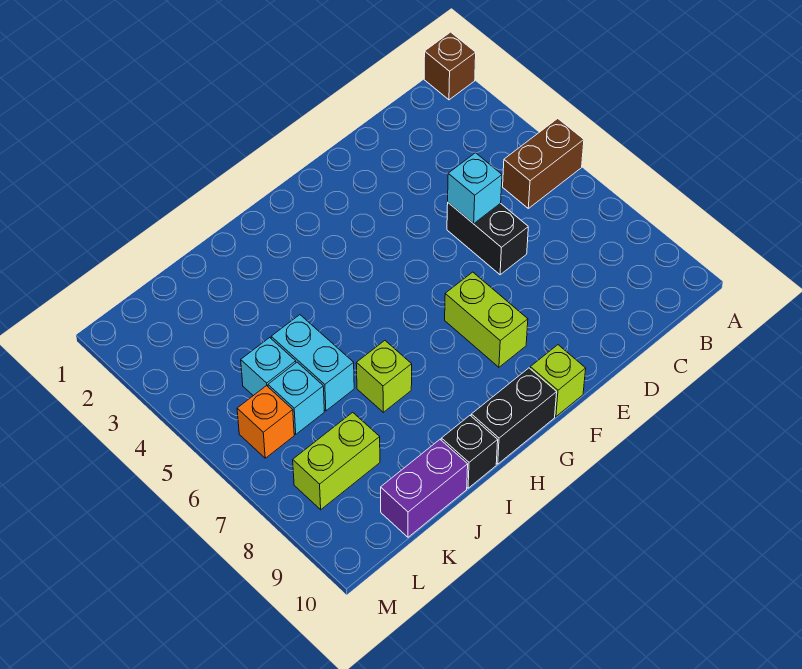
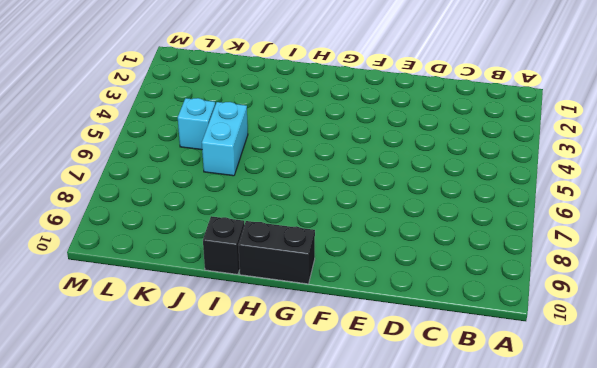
none -> brown 1x1 brick [424,32,476,100]
none -> brown 1x2 brick [503,119,584,208]
none -> black 1x2 brick [447,203,528,275]

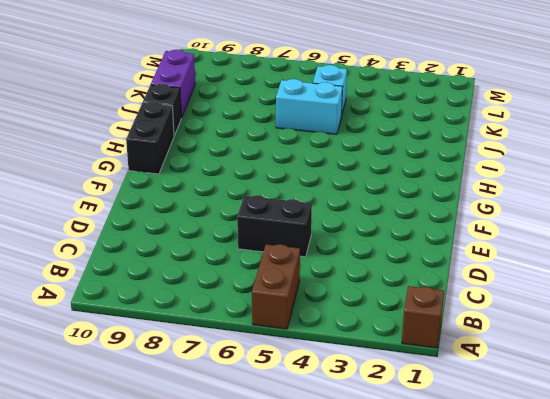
none -> lime 1x2 brick [445,272,528,367]
none -> lime 1x1 brick [530,345,586,417]
none -> lime 1x1 brick [356,341,412,412]

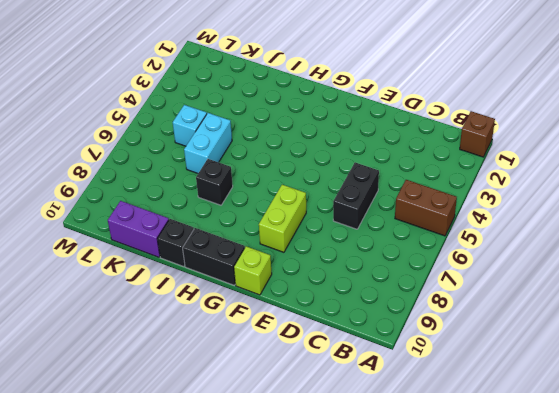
black 1x1 brick [196,159,233,205] -> lime 1x1 brick [356,341,412,412]
none -> cyan 1x1 brick [268,362,324,434]
none -> lime 1x2 brick [293,412,380,510]
none -> orange 1x1 brick [237,386,294,458]

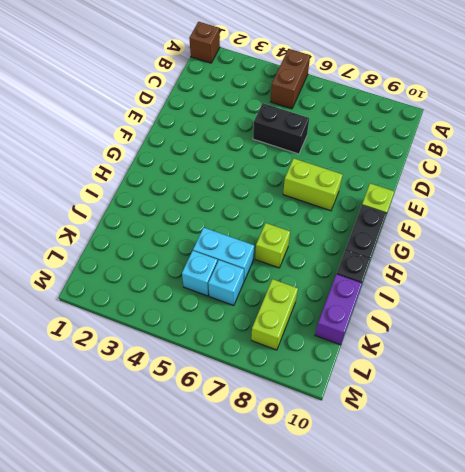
none -> orange 1x1 brick [237,386,294,458]
none -> cyan 1x1 brick [448,153,502,224]

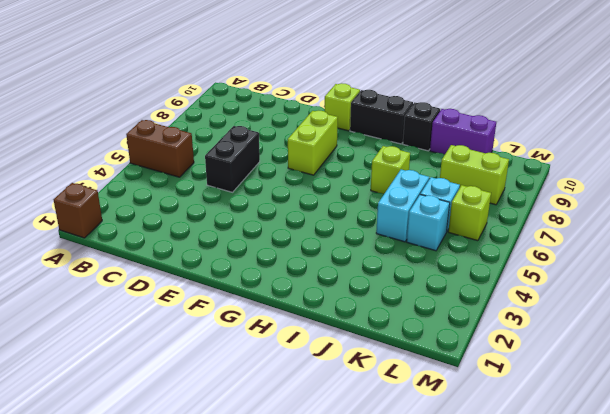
lime 1x1 brick [448,185,491,241] -> orange 1x1 brick [237,386,294,458]
none -> cyan 1x1 brick [448,153,502,224]

